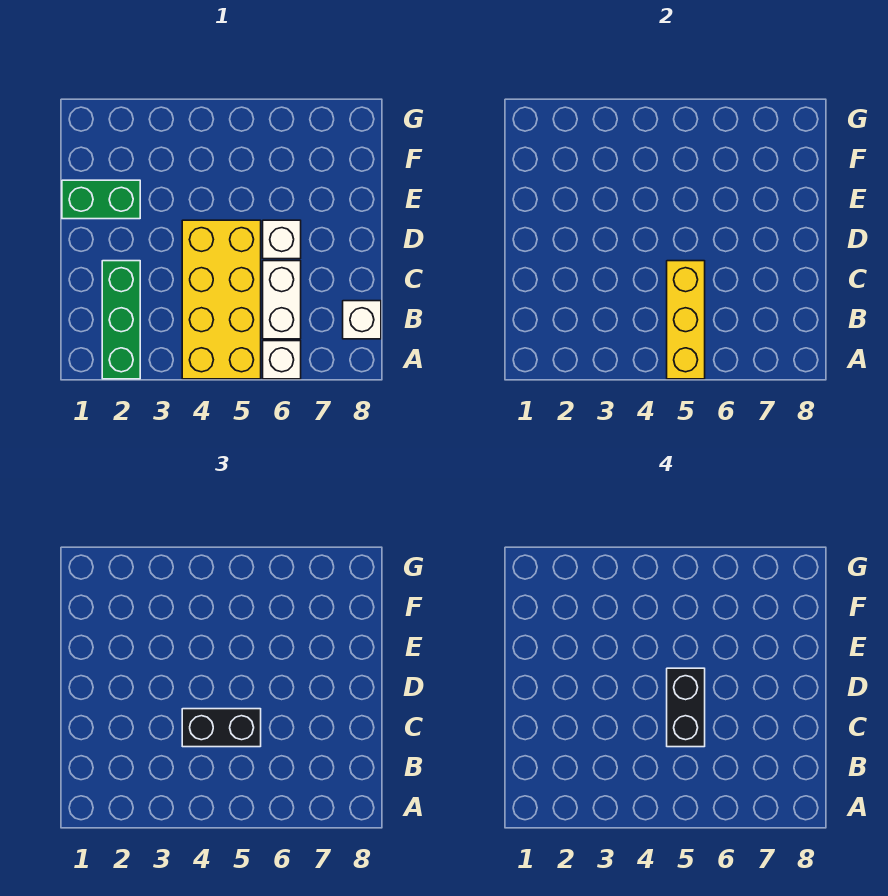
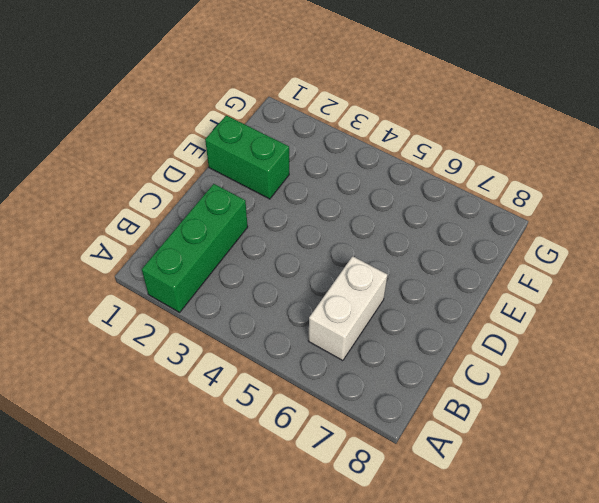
none -> yellow 2x4 brick [182,220,261,379]
none -> white 1x1 brick [263,341,301,379]

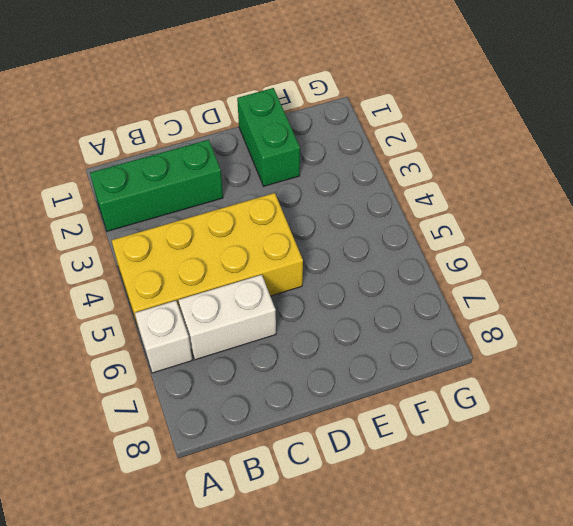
none -> white 1x1 brick [343,301,381,339]
none -> white 1x1 brick [263,220,301,259]

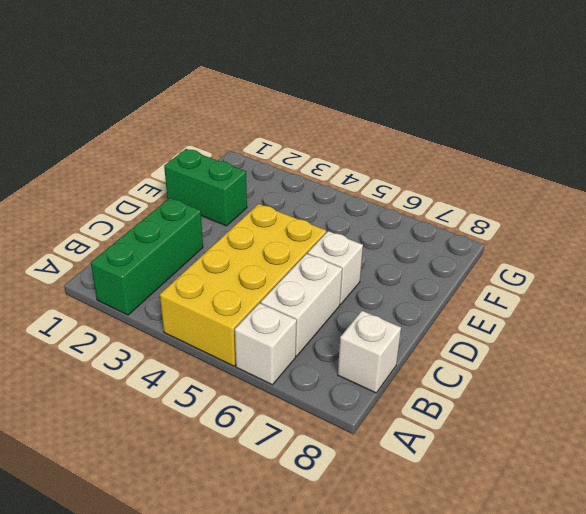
none -> yellow 1x3 brick [667,261,705,379]
none -> black 1x2 brick [182,709,261,747]

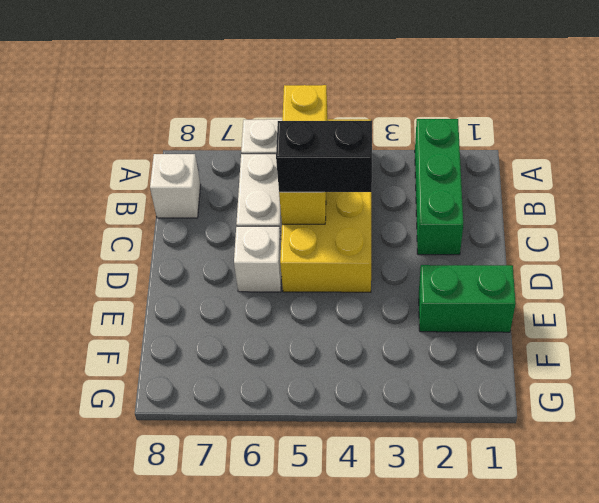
none -> black 1x2 brick [667,668,705,747]

